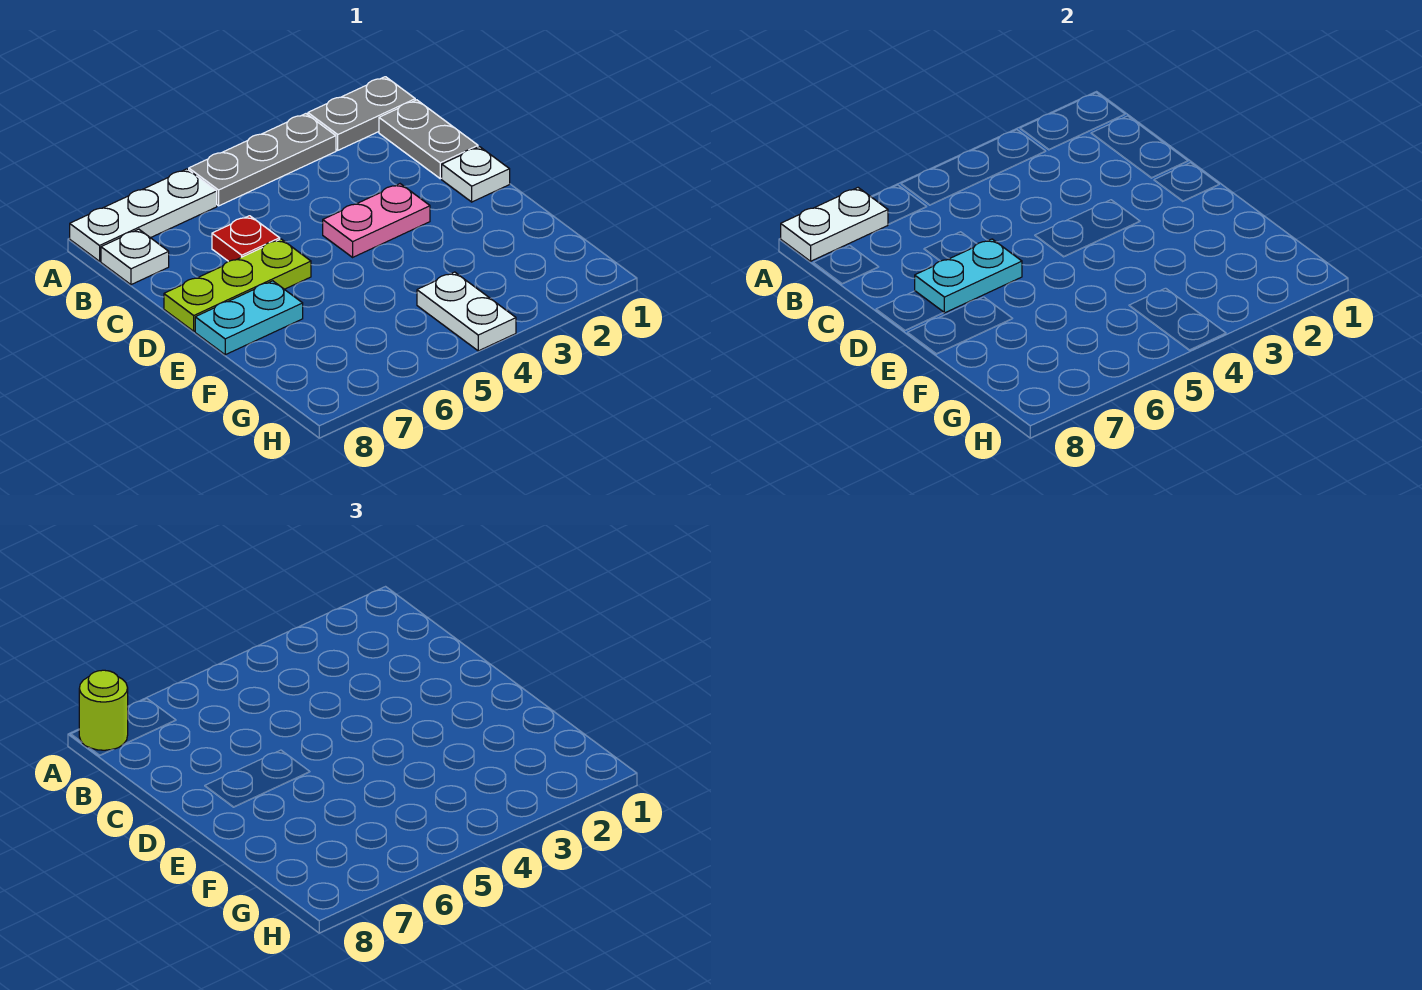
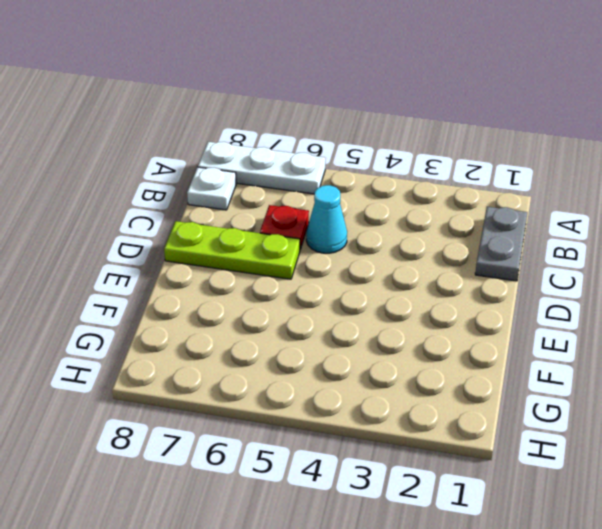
cyan 1x1 cone [306,185,347,253] -> none
none -> grey 1x2 plate [308,77,415,150]
none -> grey 1x3 plate [189,114,336,206]
none -> white 1x1 plate [442,147,510,202]

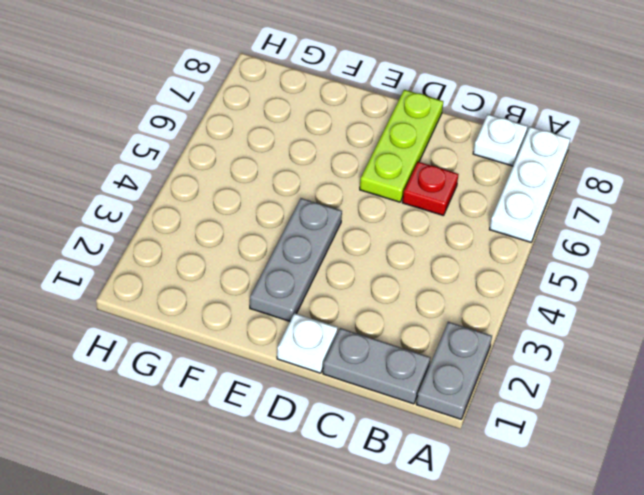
grey 1x3 plate [250,198,342,321] -> grey 1x3 plate moved to [189,114,336,206]
none -> pink 1x2 plate [323,184,430,257]
none -> cyan 1x2 plate [195,281,303,355]
none -> white 1x2 plate [417,272,516,351]

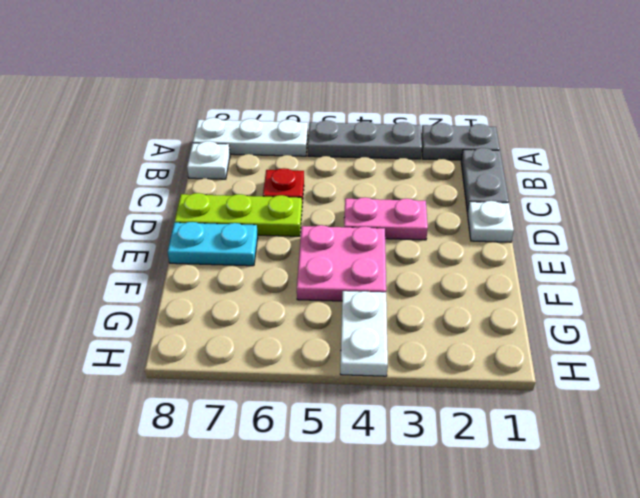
pink 2x2 plate [297,225,386,301] -> none
none -> white 1x2 plate [781,188,888,261]
none -> cyan 1x2 plate [915,239,1022,313]
none -> lime 1x1 round brick [79,670,128,750]

